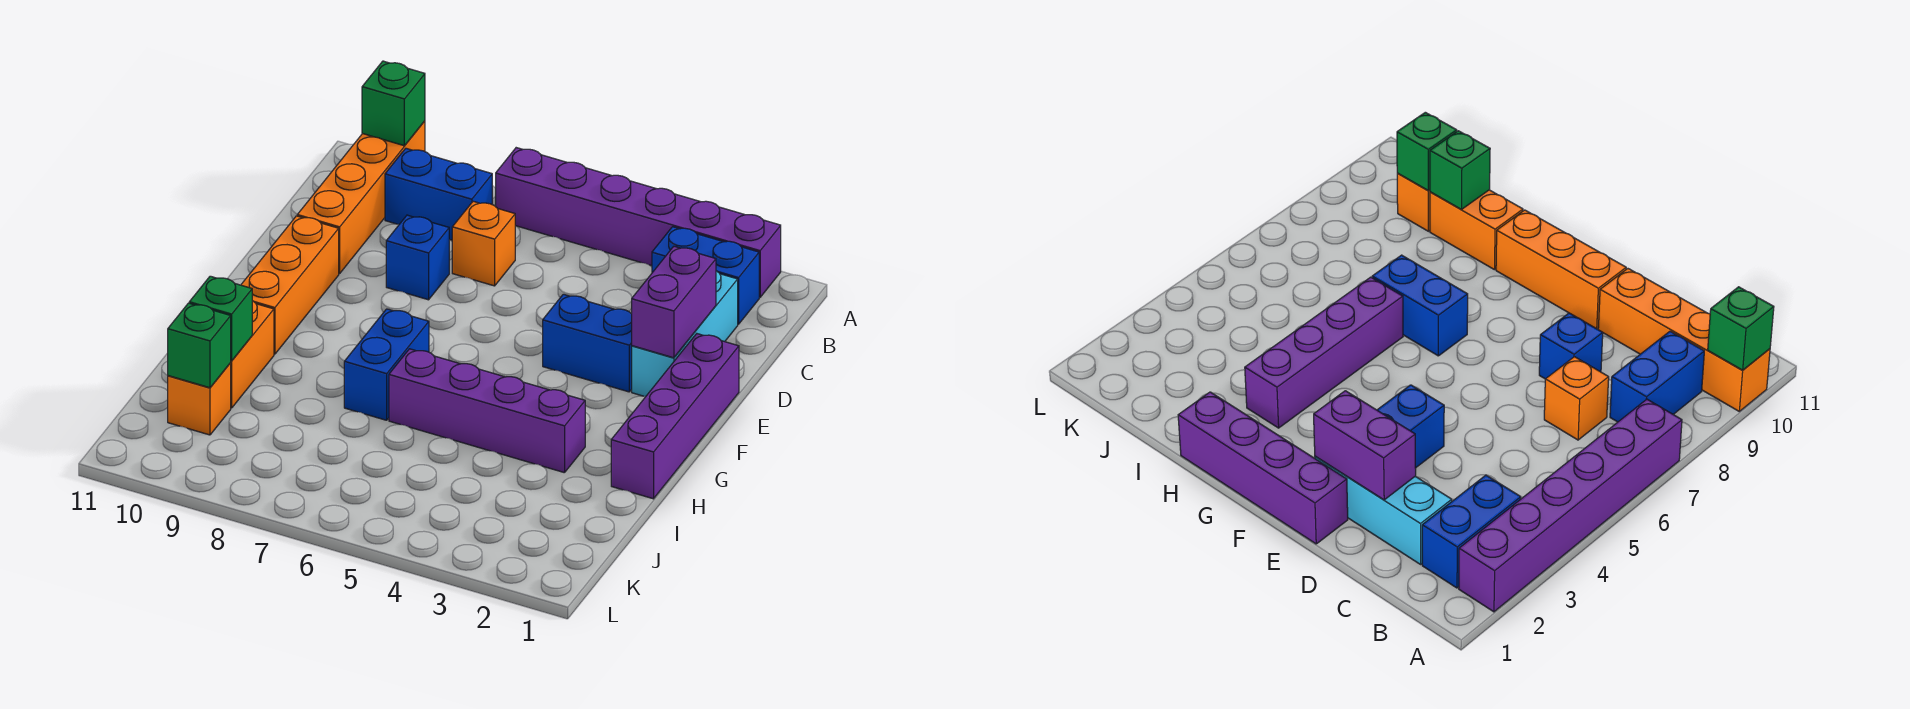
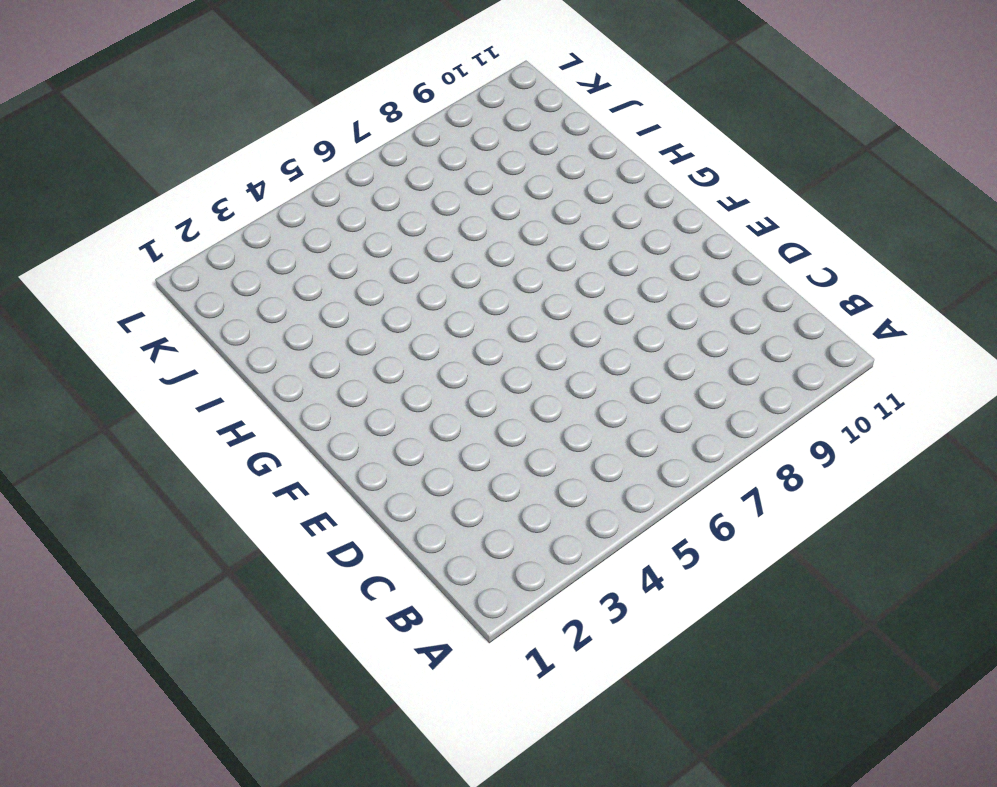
none -> purple 1x6 brick [496,148,781,297]
none -> orange 1x4 brick [297,121,425,274]
none -> blue 1x2 brick [652,227,759,324]

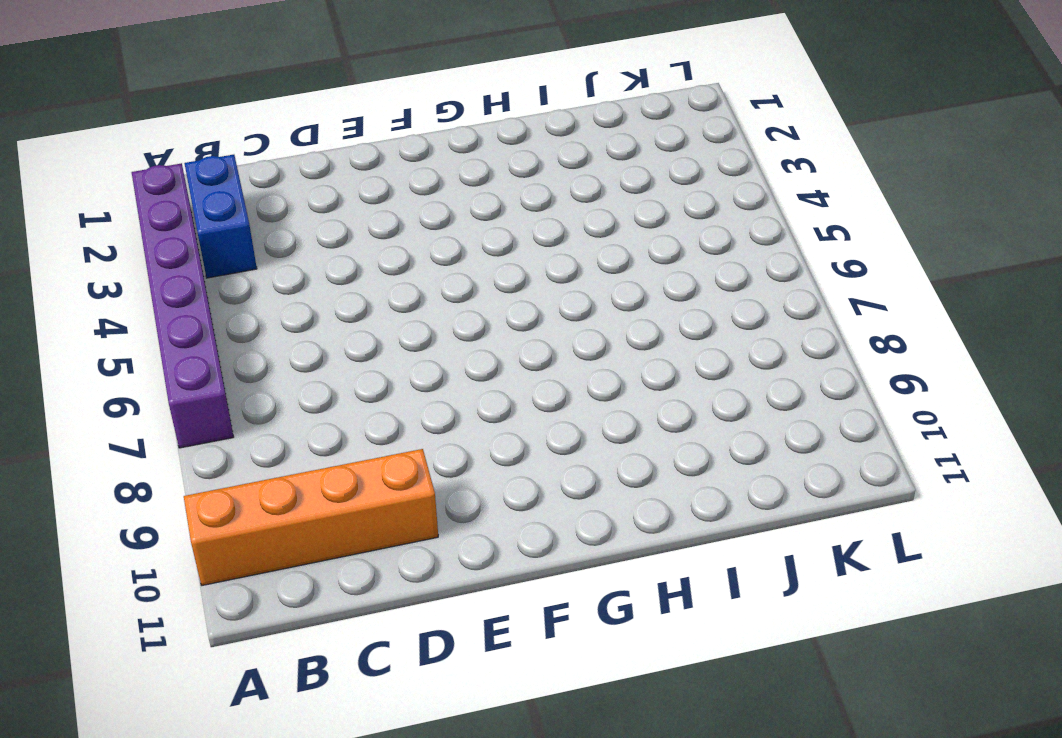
none -> blue 1x2 brick [385,148,492,240]
none -> cyan 1x3 brick [632,271,738,397]
none -> orange 1x1 brick [452,201,515,286]

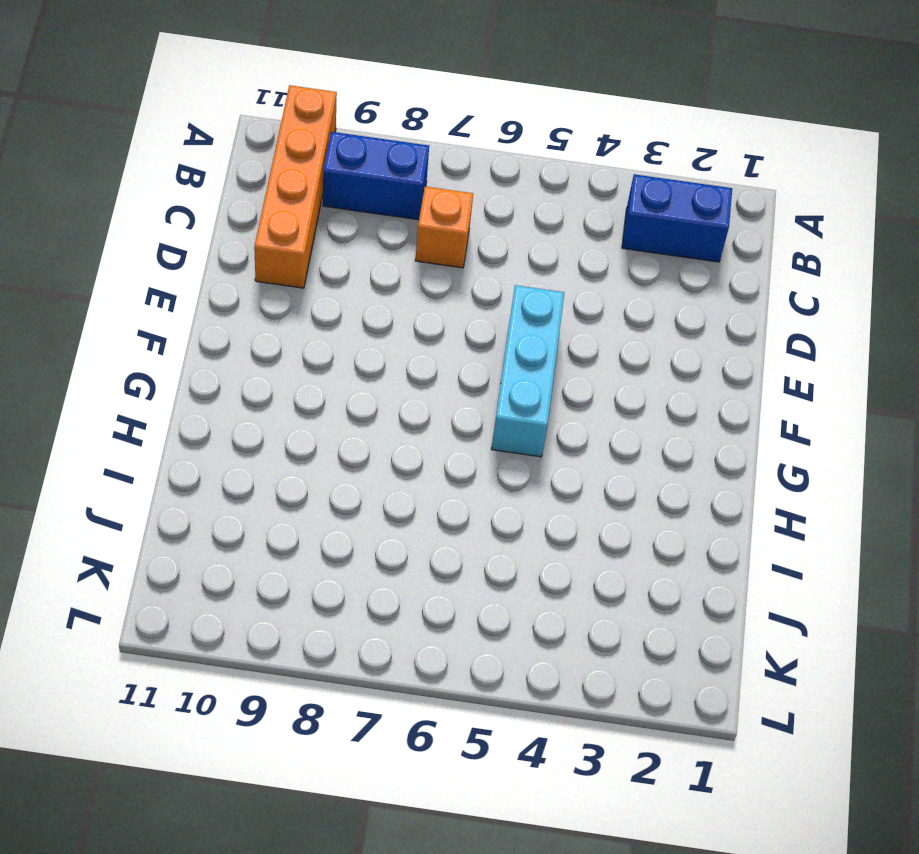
cyan 1x3 brick [492,285,564,457] -> cyan 1x3 brick moved to [632,271,738,397]
none -> purple 1x6 brick [496,148,781,297]
none -> blue 1x1 brick [386,215,449,300]
none -> purple 1x4 brick [611,334,739,499]

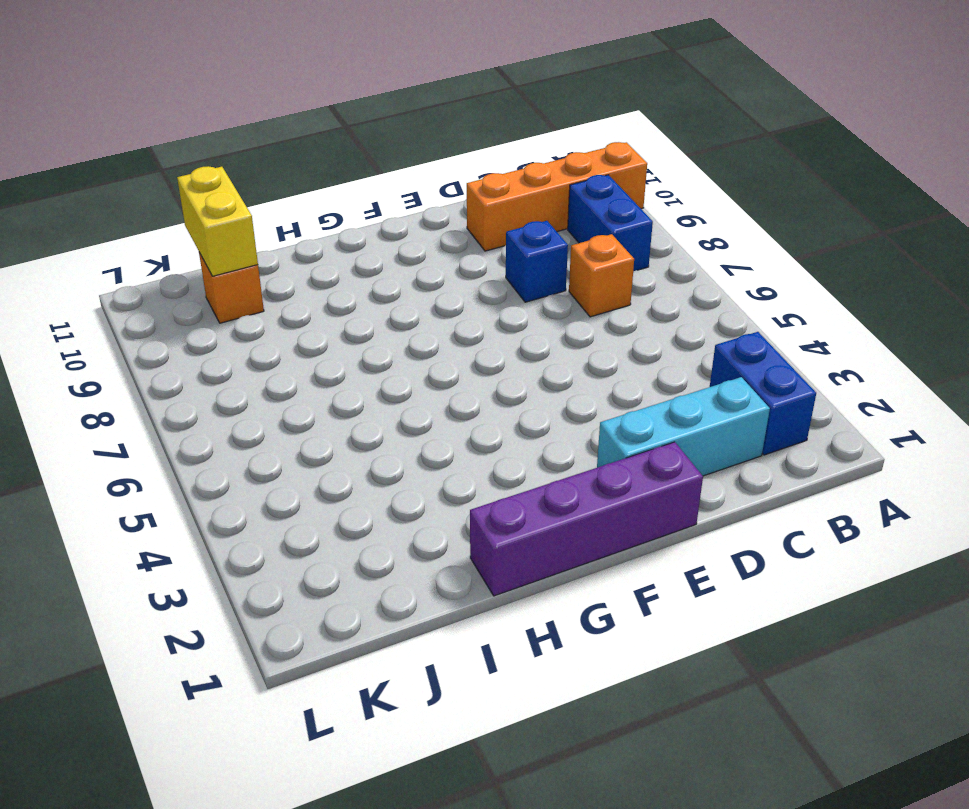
yellow 1x2 brick [177,166,258,276] -> green 1x1 brick [168,303,231,388]
none -> purple 1x6 brick [496,148,781,297]
none -> blue 1x2 brick [543,294,632,392]
none -> orange 1x3 brick [241,216,339,354]

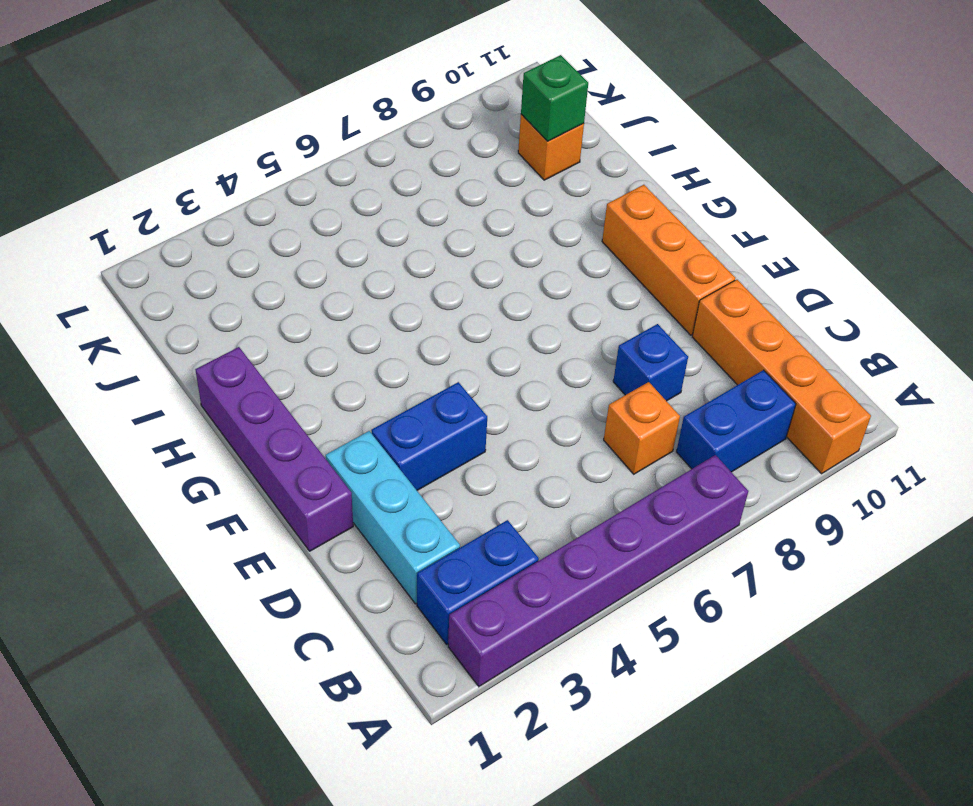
none -> blue 1x2 brick [344,309,429,420]
none -> purple 1x4 brick [389,349,585,473]
none -> orange 1x2 brick [231,301,274,408]

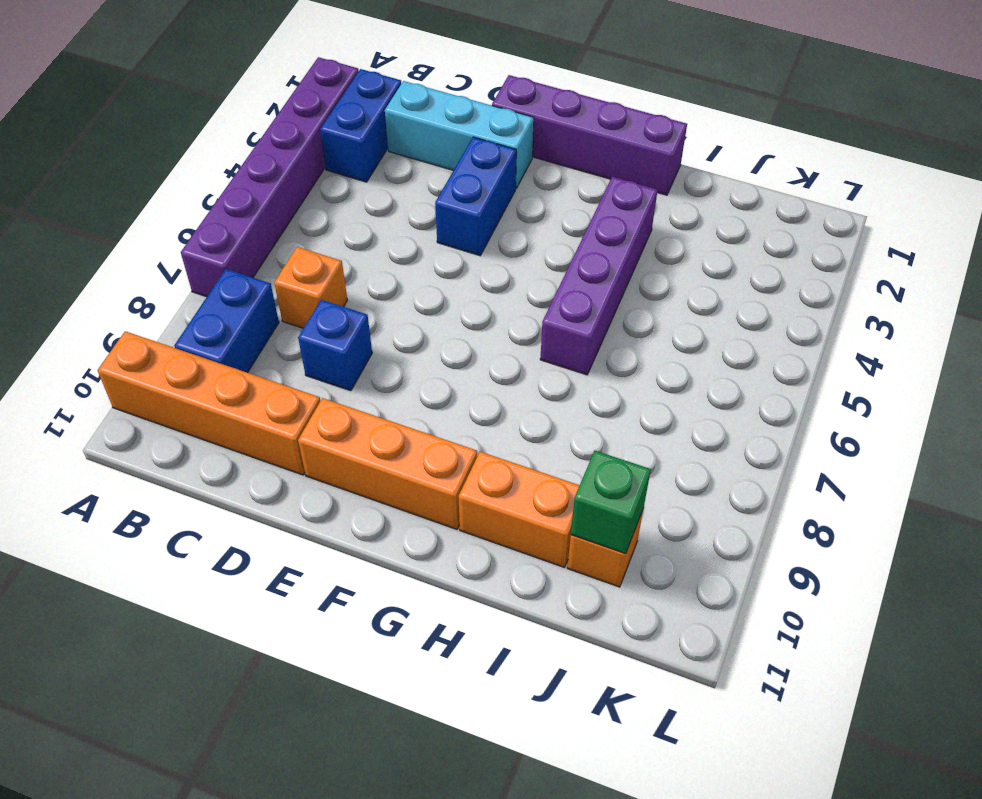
none -> blue 1x2 brick [344,309,429,420]
none -> green 1x1 brick [362,61,425,146]
none -> purple 1x2 brick [632,246,716,358]

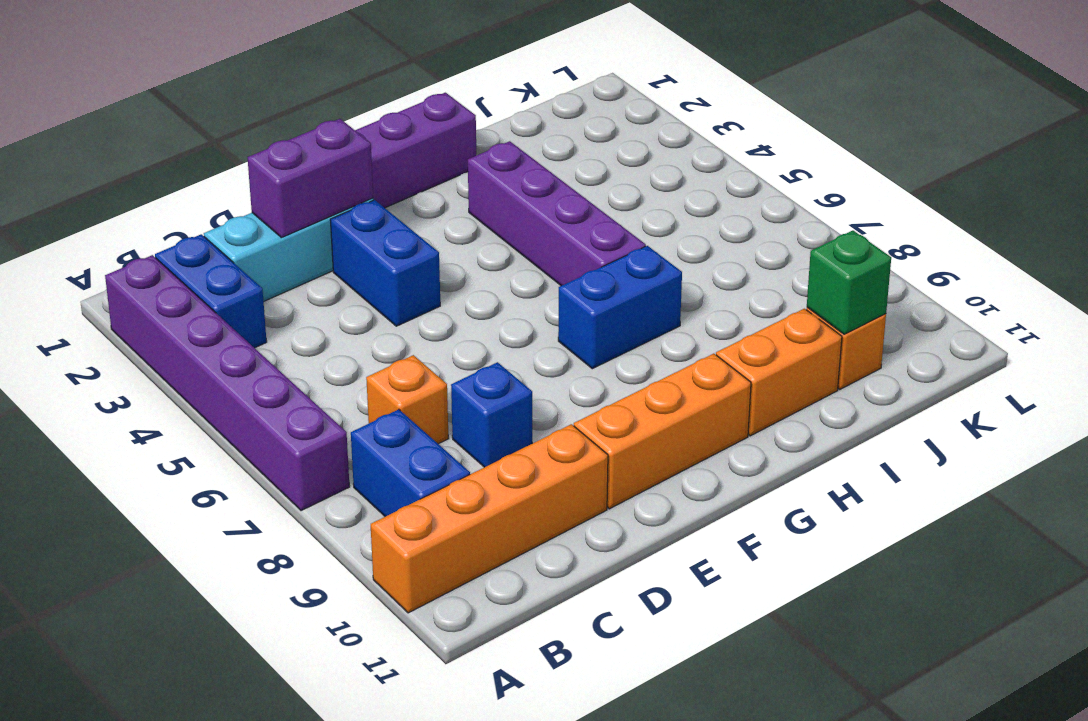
none -> green 1x1 brick [362,61,425,146]
none -> green 1x1 brick [189,276,252,361]

